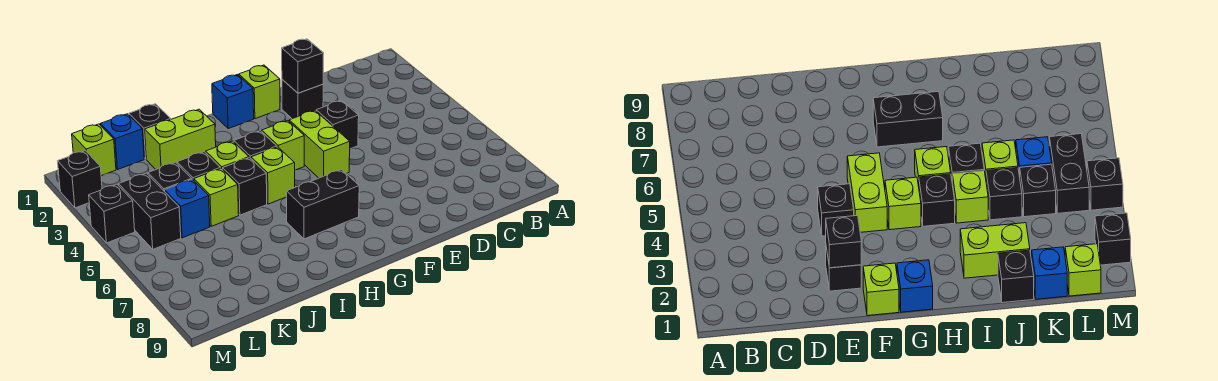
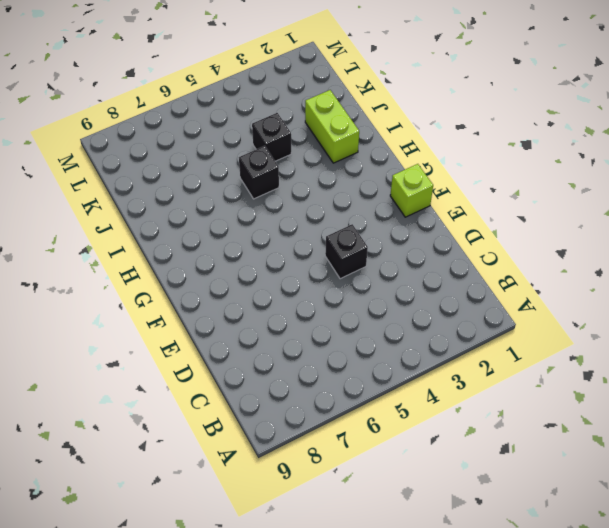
none -> black 1x1 brick [282,80,323,119]
none -> lime 1x2 brick [289,110,350,178]
none -> blue 1x1 brick [212,75,254,128]

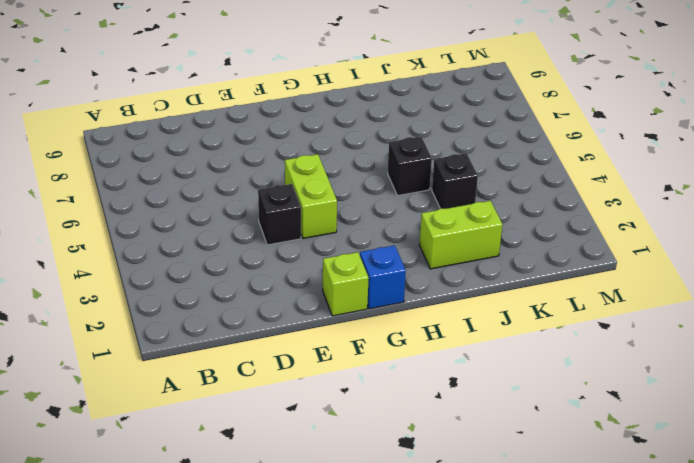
none -> black 1x1 brick [282,80,323,119]
none -> lime 1x1 brick [262,120,304,170]
none -> black 1x2 brick [287,169,359,239]

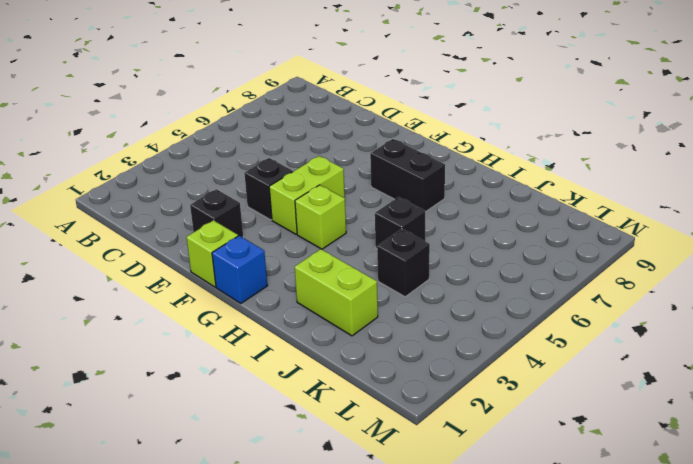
none -> black 1x1 brick [234,131,277,158]
none -> lime 1x1 brick [251,147,295,204]
none -> lime 1x1 brick [206,141,249,169]

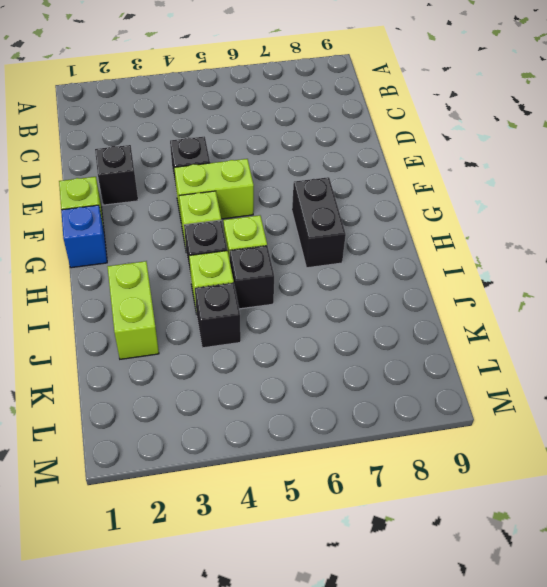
none -> black 1x1 brick [129,104,171,159]
none -> lime 1x1 brick [194,168,239,226]
none -> blue 1x1 brick [101,114,144,170]

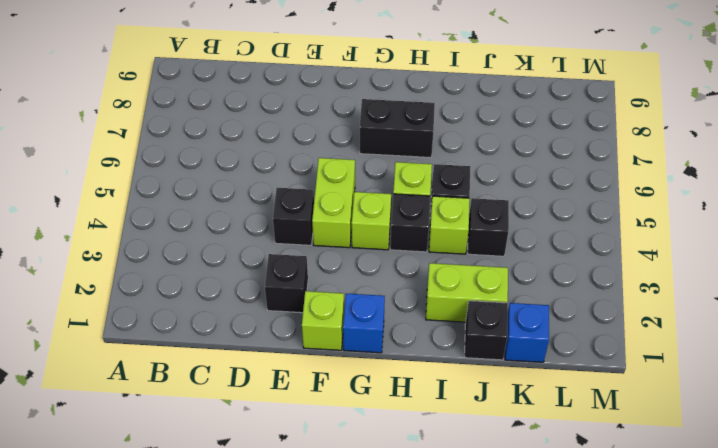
none -> lime 1x1 brick [194,168,239,226]
none -> black 1x1 brick [148,162,192,192]
none -> blue 1x1 brick [165,179,210,238]

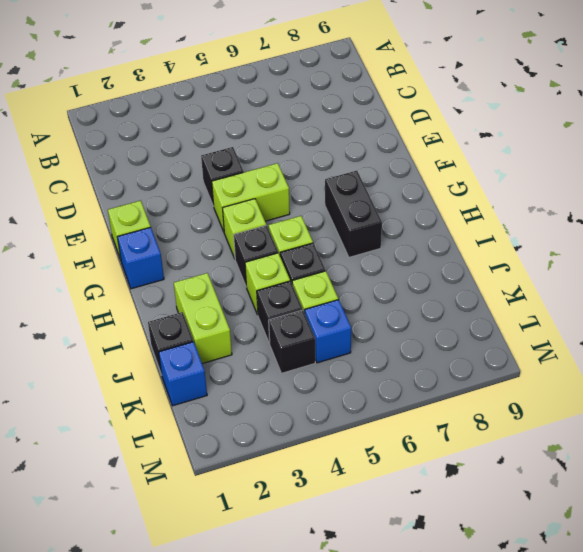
none -> black 1x1 brick [282,80,323,119]
none -> lime 1x1 brick [72,124,116,176]
none -> black 1x2 brick [119,173,181,249]

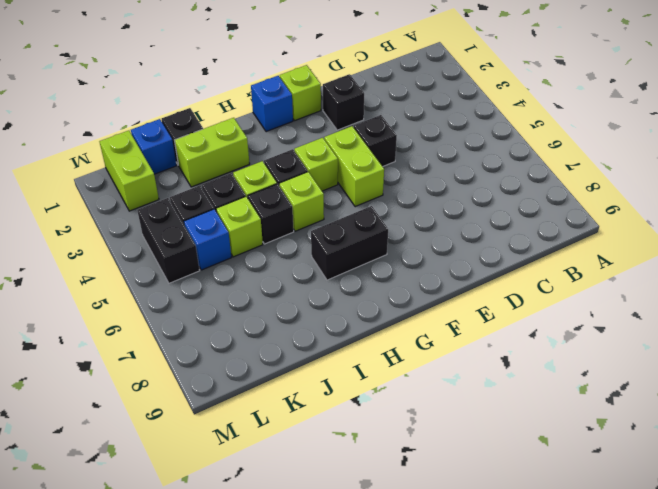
lime 1x2 brick [99,131,159,211] -> lime 1x1 brick [72,124,116,176]
none -> black 1x1 brick [58,151,102,208]
none -> black 1x1 brick [89,184,135,243]
none -> black 1x1 brick [282,39,324,93]

